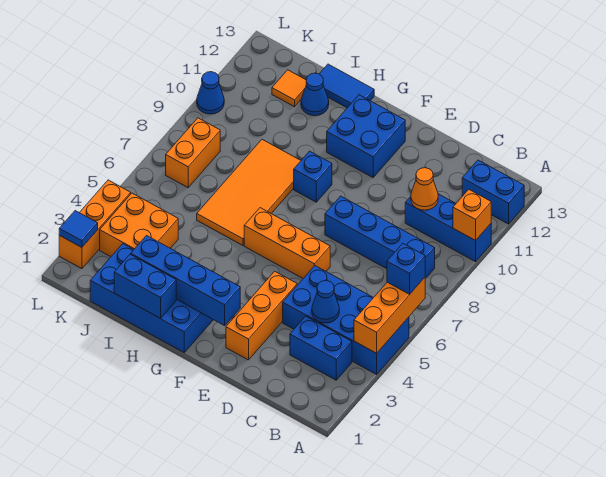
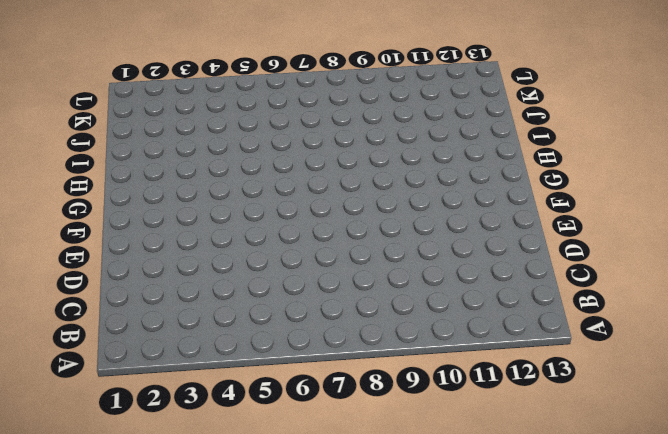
none -> blue 2x4 brick [283,266,409,374]
none -> blue 1x3 brick [405,194,491,262]
none -> blue 1x2 brick [462,160,524,224]

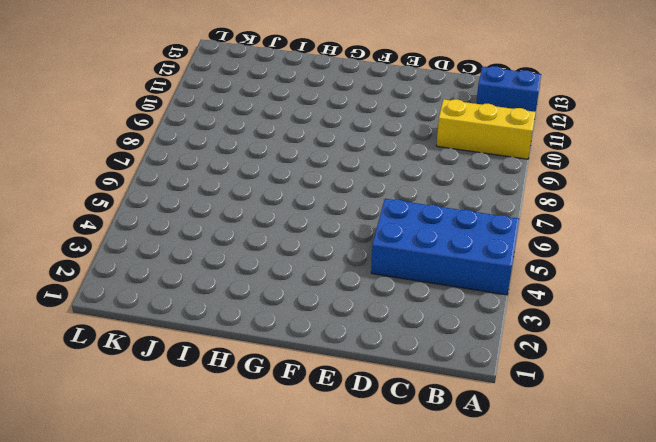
yellow 1x3 brick [437,99,536,159] -> blue 1x3 brick [405,194,491,262]
none -> blue 1x2 brick [290,316,352,380]
none -> blue 1x4 brick [325,196,435,279]
none -> orange 1x3 brick [226,271,297,360]

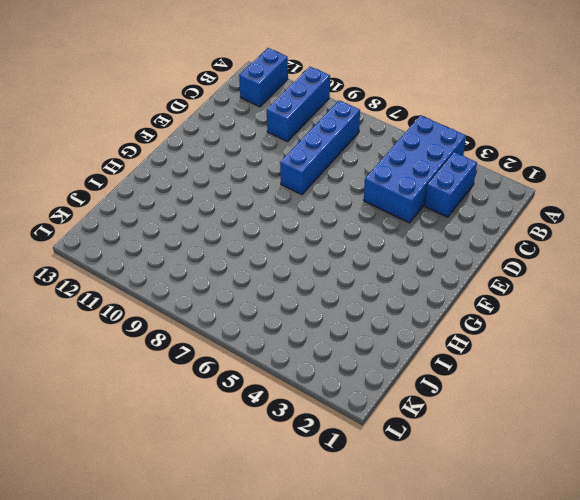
none -> orange 1x3 brick [226,271,297,360]
none -> orange 1x3 brick [244,208,330,278]
none -> blue 2x2 brick [327,95,405,177]

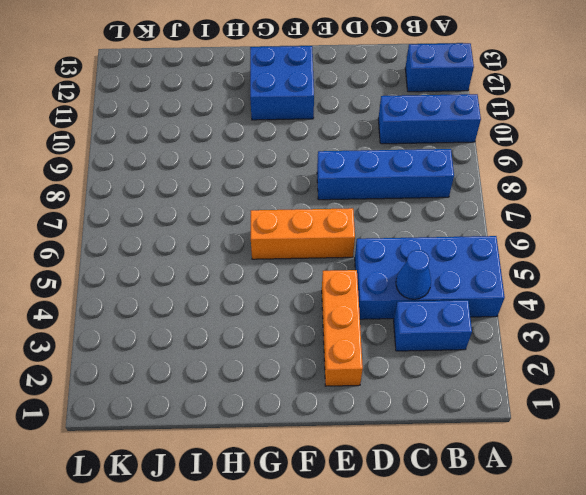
none -> blue 2x4 brick [90,244,213,352]
none -> blue 1x1 brick [294,151,332,202]
none -> orange 2x4 tile [197,140,301,245]

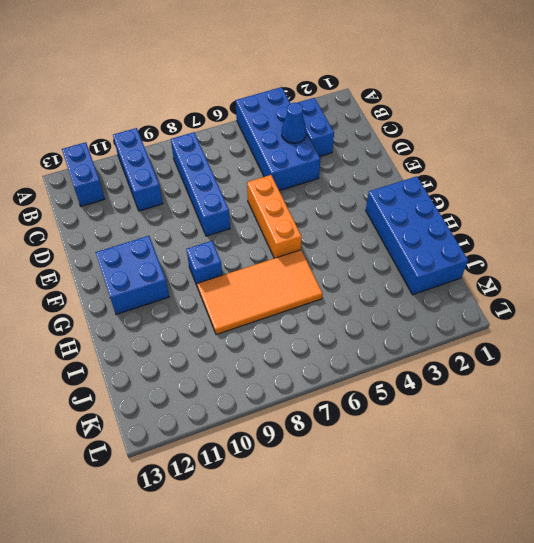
none -> orange 1x3 brick [226,271,297,360]
none -> blue 1x2 tile [319,64,374,108]
none -> blue 1x1 cone [301,73,329,116]

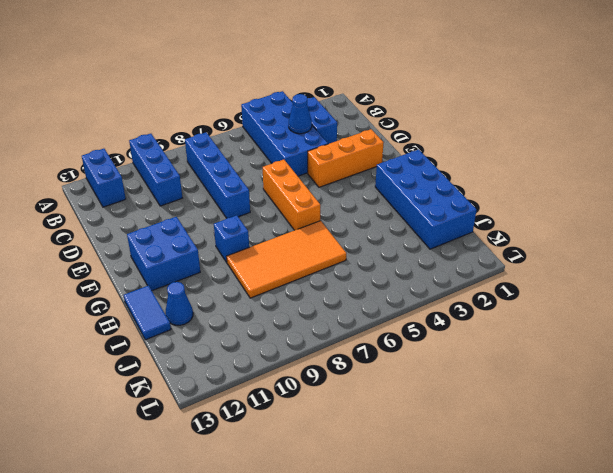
none -> orange 2x2 brick [100,193,178,257]
none -> orange 1x1 tile [272,70,306,107]
none -> orange 1x2 brick [166,118,220,188]

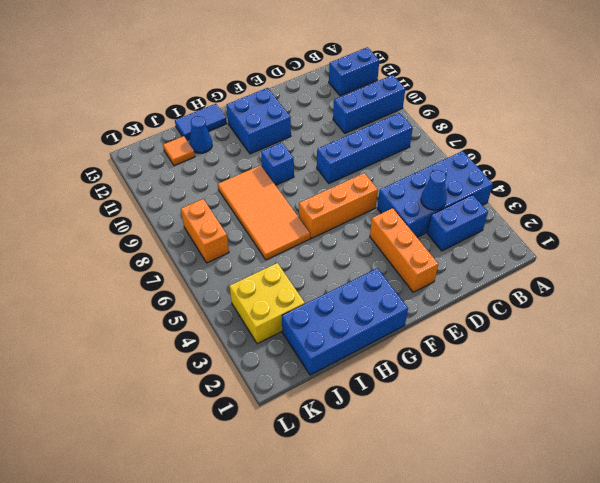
yellow 2x2 brick [230,263,305,344] -> orange 2x2 brick [100,193,178,257]
none -> orange 1x3 brick [59,180,131,269]
none -> blue 1x1 cone [197,72,224,114]
none -> orange 1x3 brick [354,278,425,353]

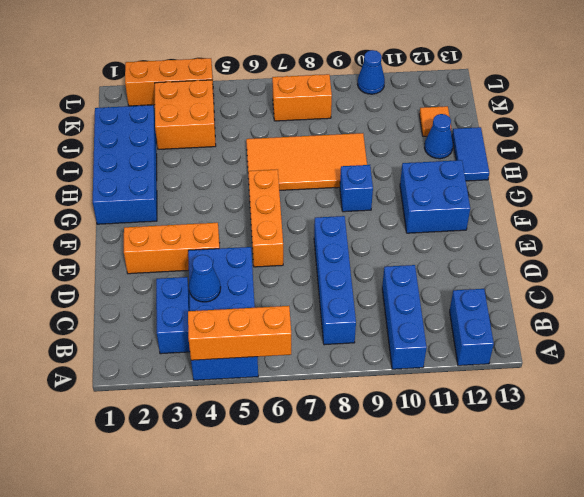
none -> orange 1x1 brick [453,189,491,241]
none -> orange 1x1 cone [411,168,438,210]
none -> blue 1x4 brick [131,236,240,326]

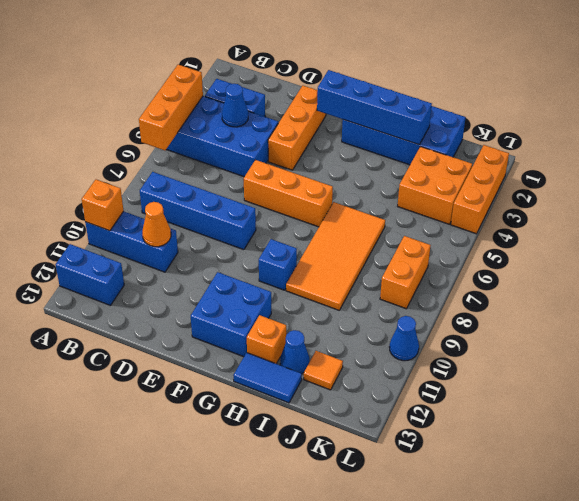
orange 1x1 brick [247,315,286,364] -> none
none -> blue 1x2 brick [114,254,176,318]
none -> blue 1x1 tile [59,211,98,247]
none -> blue 1x1 brick [387,243,425,294]

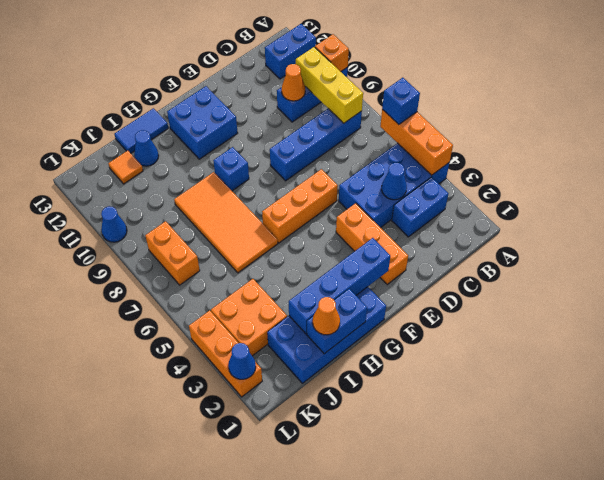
yellow 1x3 brick [296,47,363,123] -> none
orange 1x1 cone [313,297,340,335] -> none
blue 1x1 cone [228,343,256,379] -> blue 1x1 tile [59,211,98,247]

